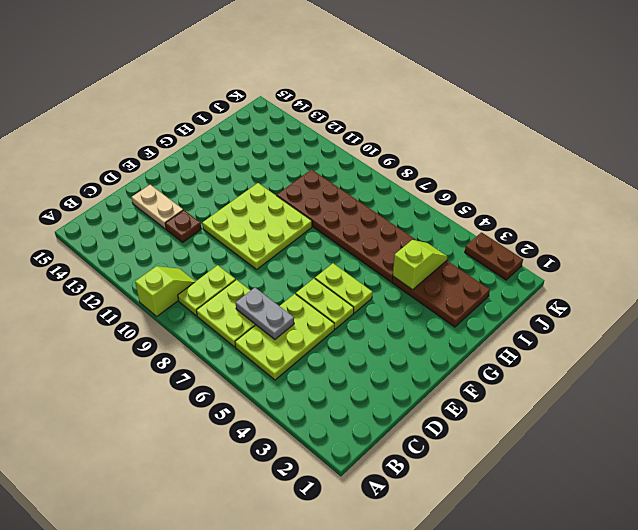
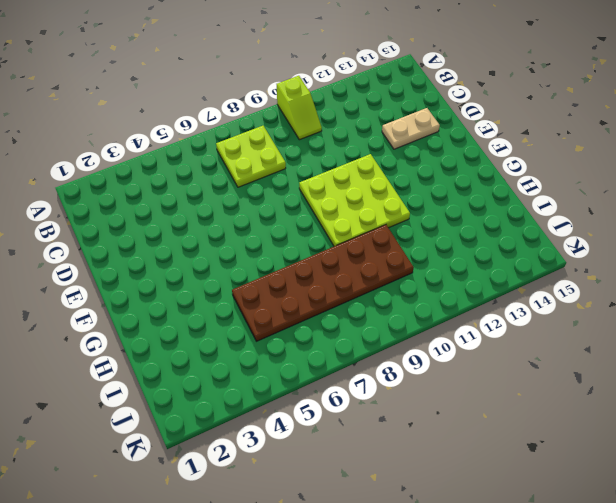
none -> lime 2x3 plate [235,294,334,380]
none -> lime 1x2 plate [178,265,236,316]
none -> brown 1x1 plate [165,210,201,242]

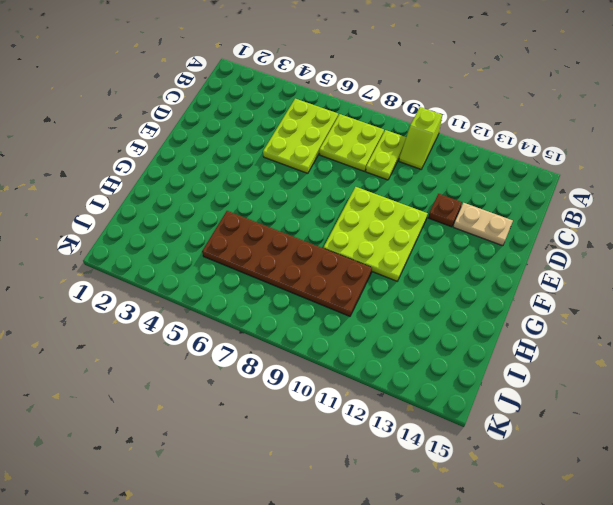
none -> lime 1x2 plate [296,278,354,329]
none -> lime 1x2 plate [315,263,372,313]
none -> brown 2x3 plate [392,261,490,327]

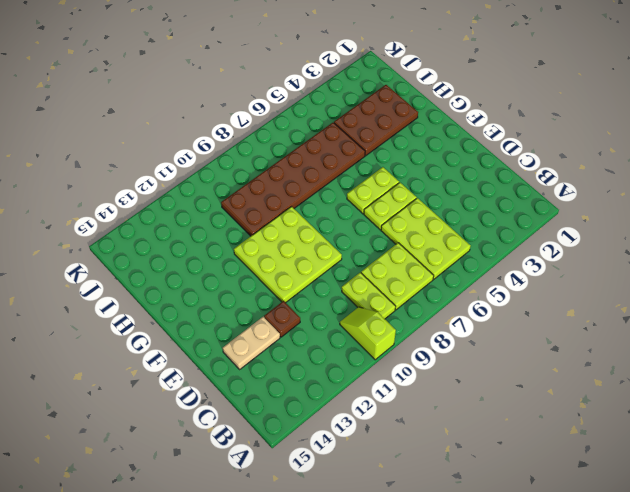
none -> brown 1x2 plate [465,232,523,280]
none -> grey 1x2 plate [236,288,294,340]
none -> lime 1x2 slope [393,240,447,290]

